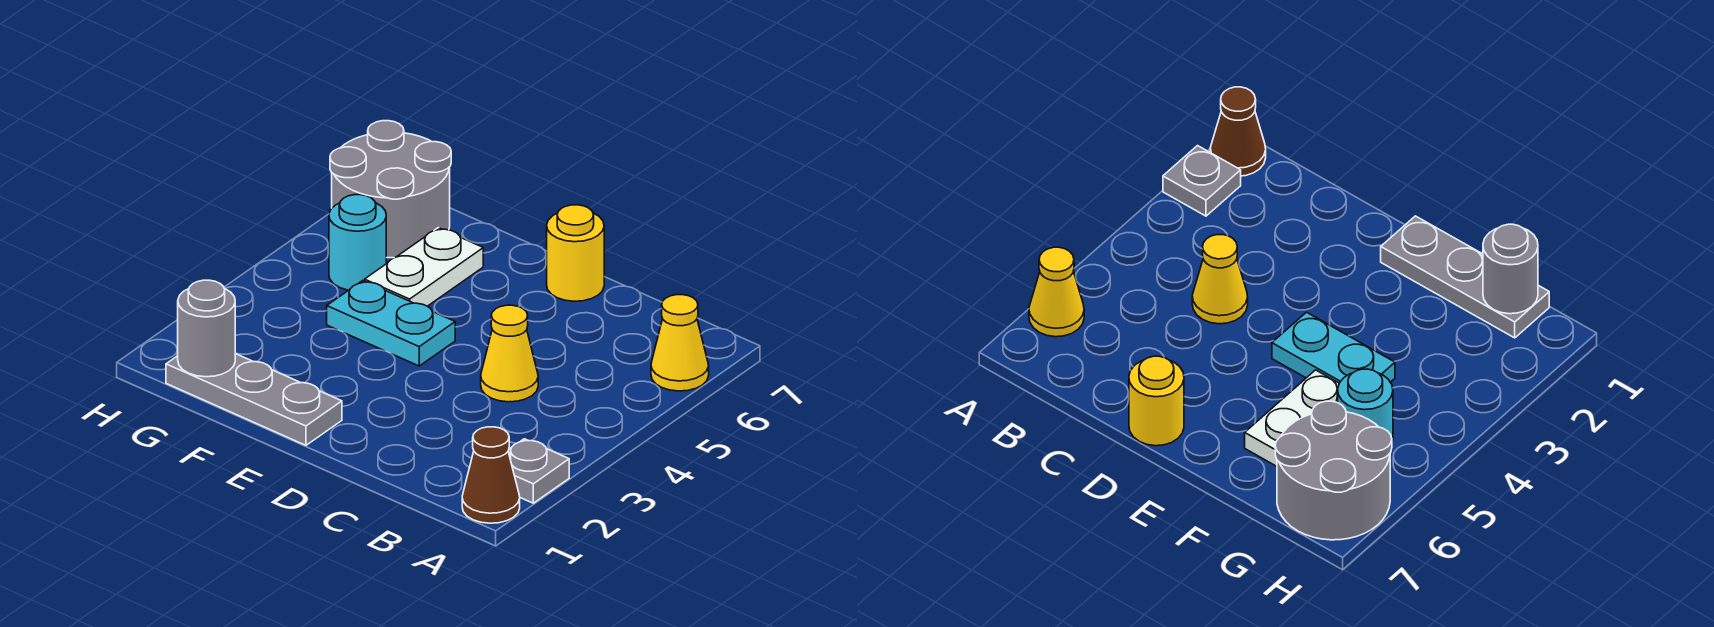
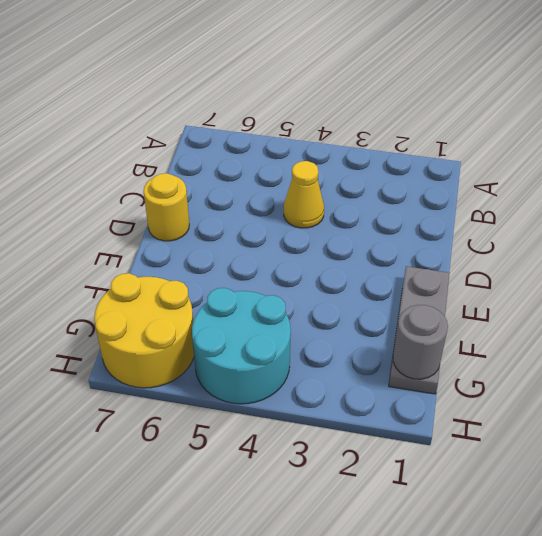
cyan 2x2 round brick [192,288,291,404] -> cyan 1x1 round brick [329,195,386,290]
yellow 2x2 round brick [94,273,194,388] -> grey 2x2 round brick [330,121,451,258]
none -> brown 1x1 cone [462,427,520,523]
none -> grey 1x1 plate [508,439,569,503]

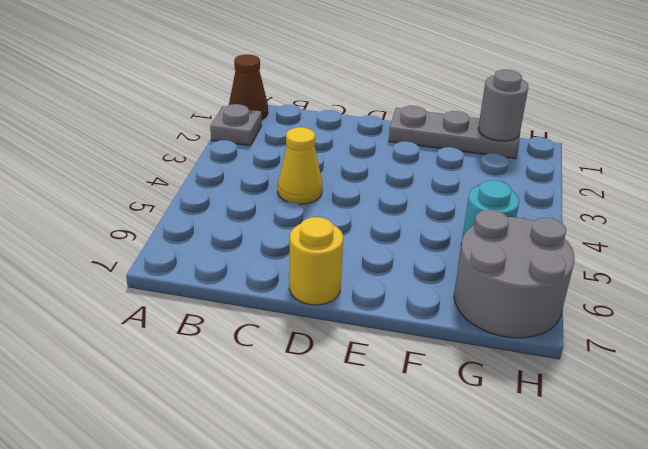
none -> yellow 1x1 cone [651,295,709,391]
none -> cyan 1x2 plate [327,281,455,366]

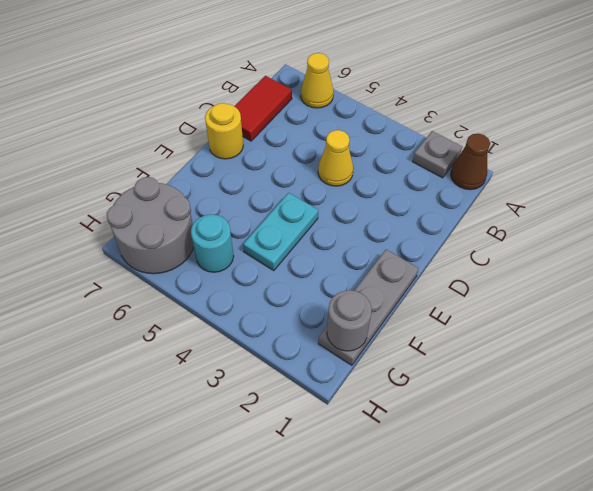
red 1x2 tile [234,76,292,141] -> none
none -> white 1x2 plate [365,228,483,306]

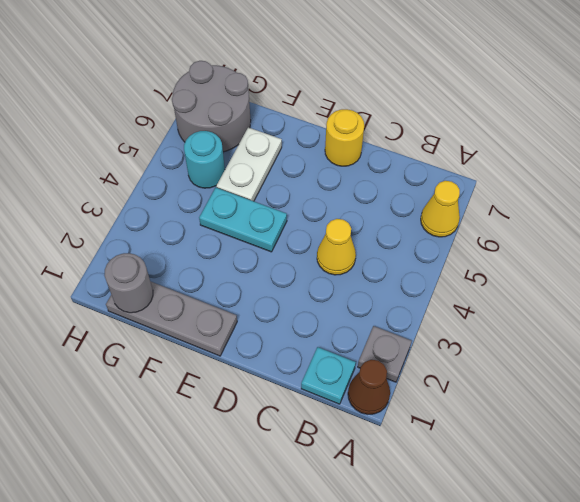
cyan 1x1 plate [301,347,356,404] -> none

